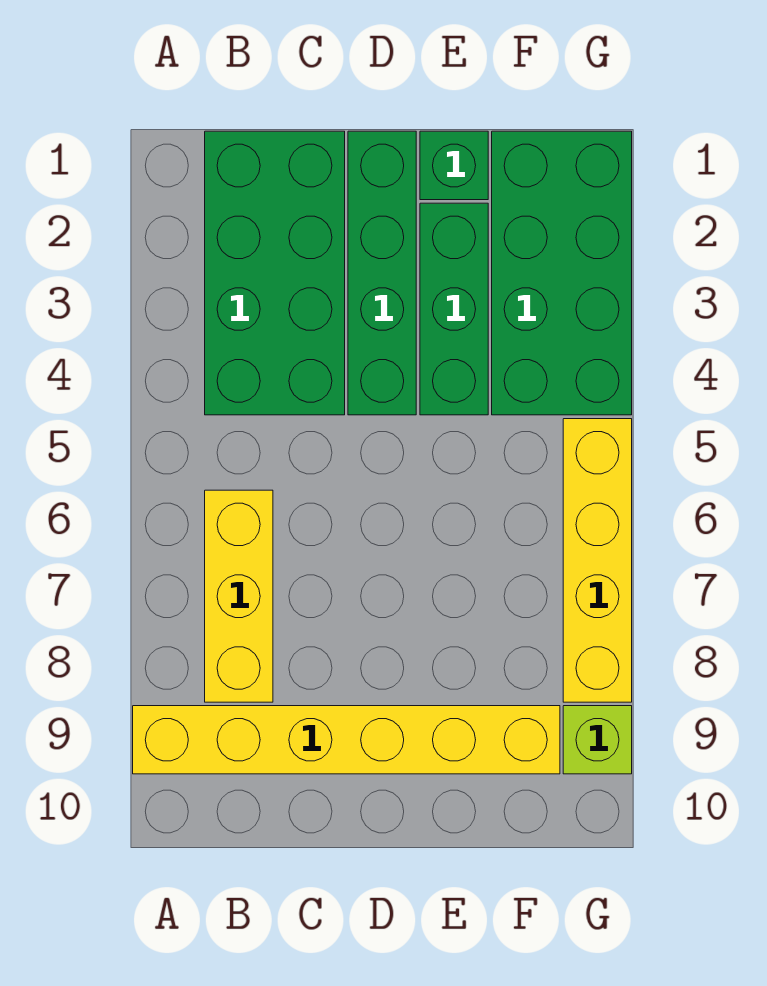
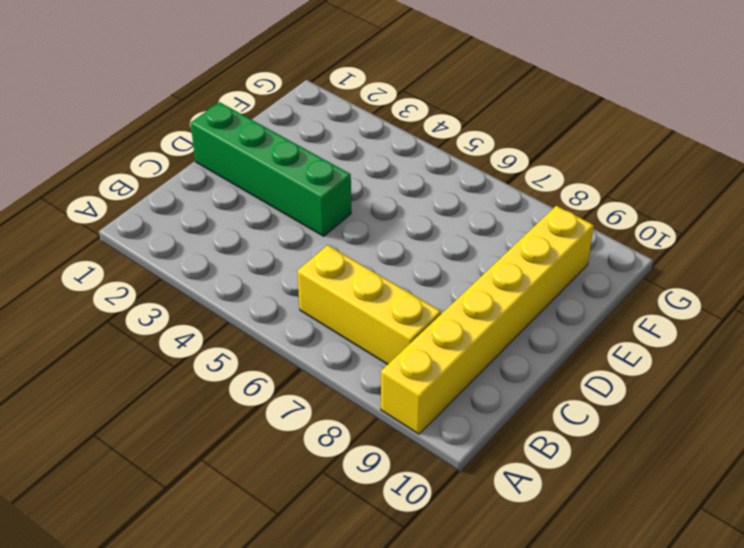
none -> green 2x4 brick [205,131,345,415]
none -> green 1x1 brick [420,131,488,200]

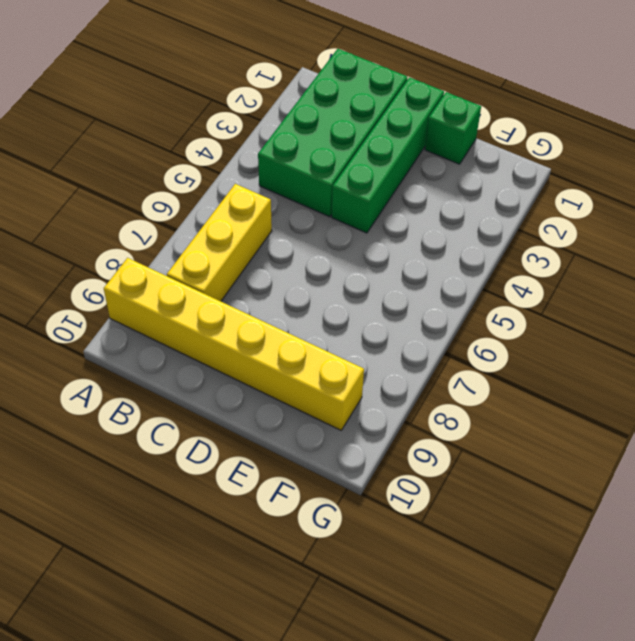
none -> green 1x3 brick [420,203,488,415]
none -> green 2x4 brick [492,131,632,415]

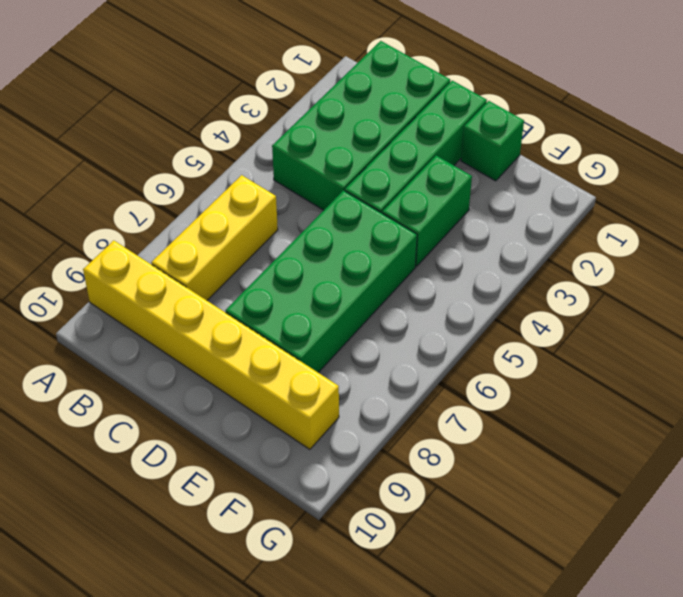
green 2x4 brick [225,191,417,373] -> green 2x4 brick moved to [492,131,632,415]
green 1x2 brick [382,156,472,266] -> green 1x3 brick [420,203,488,415]
none -> yellow 1x4 brick [563,419,632,702]
none -> lime 1x1 brick [563,706,632,774]

